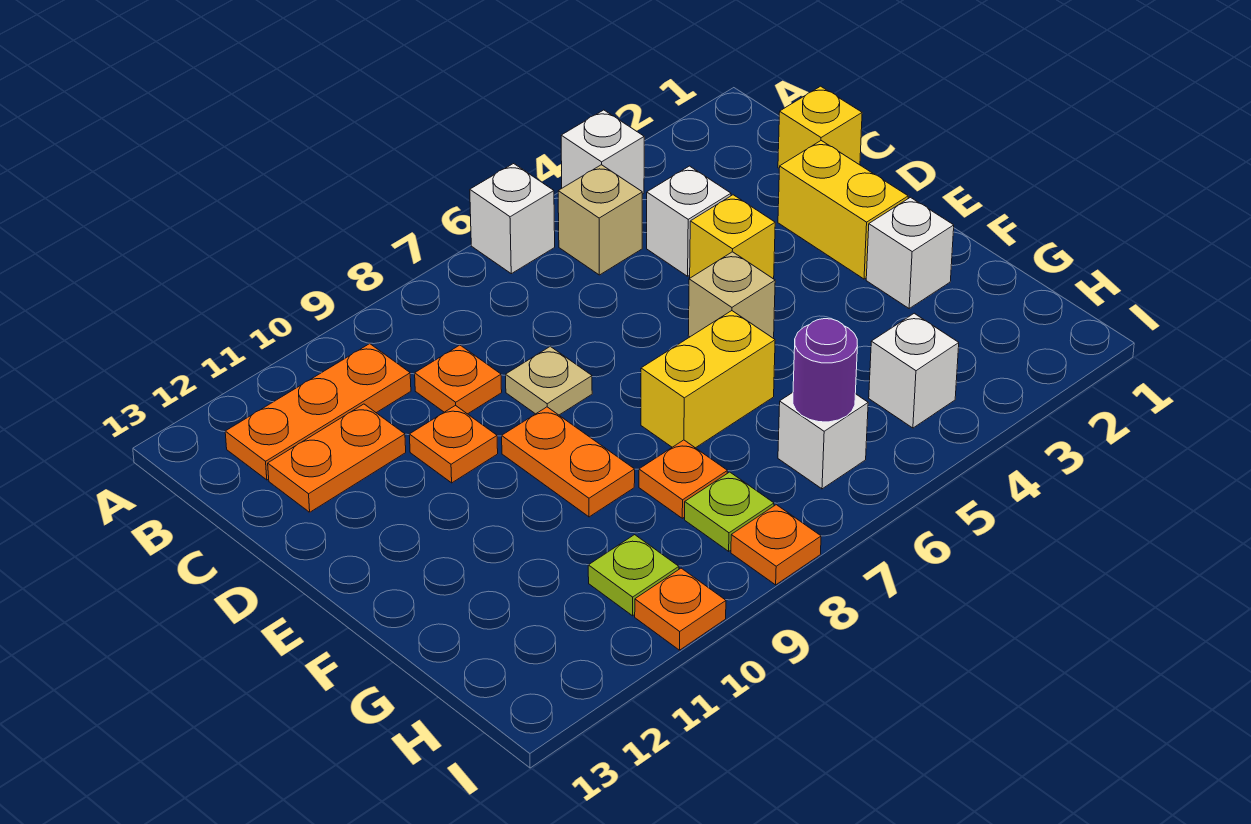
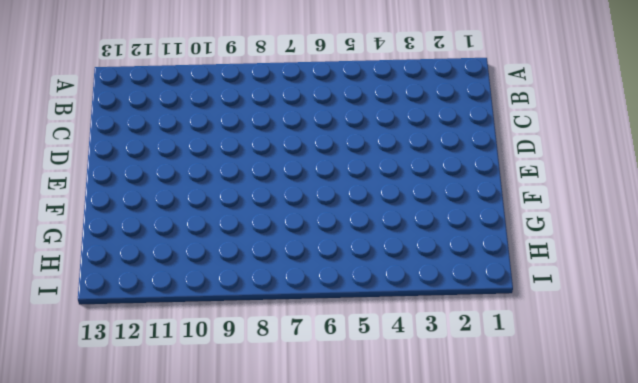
none -> white 1x1 brick [561,110,644,194]
none -> white 1x1 brick [470,164,555,274]
none -> tan 1x1 brick [558,165,642,275]

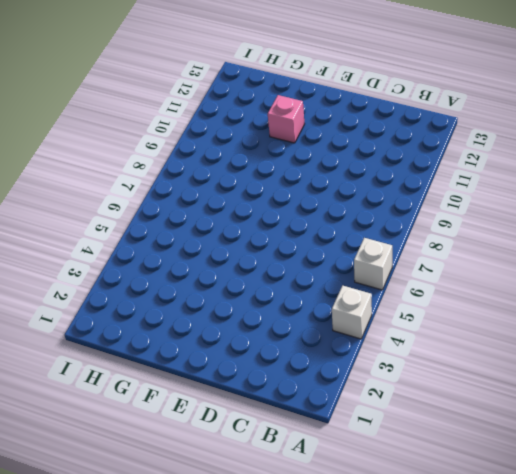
pink 1x1 brick [268,95,305,143] -> none
none -> tan 1x1 brick [558,165,642,275]
none -> orange 1x3 plate [225,344,411,480]
none -> yellow 1x1 brick [778,86,862,168]

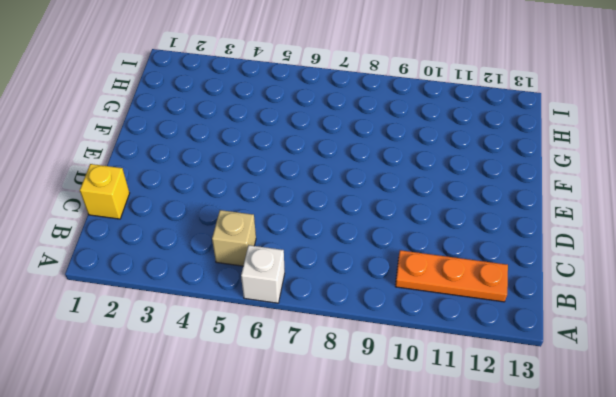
none -> white 1x1 brick [561,110,644,194]
none -> white 1x1 brick [647,166,731,276]
none -> orange 1x1 plate [415,345,502,414]

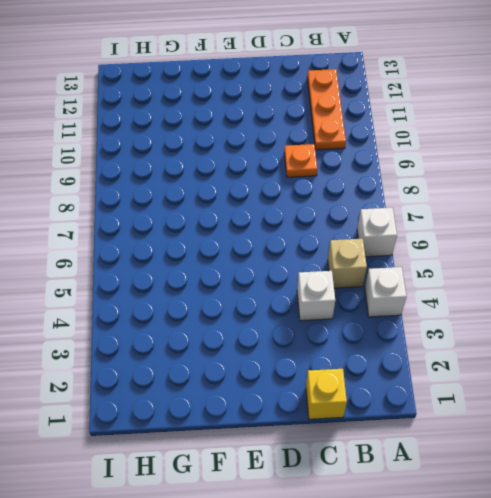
none -> orange 1x2 plate [268,404,406,512]
none -> yellow 1x2 brick [778,141,908,279]
none -> yellow 1x1 brick [690,195,775,279]

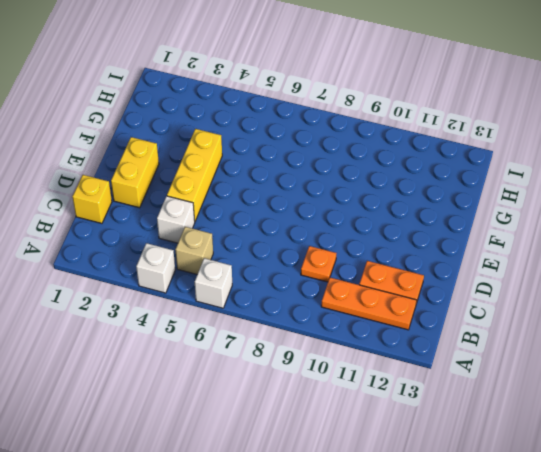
yellow 1x3 brick [167,129,222,221] -> yellow 1x1 brick [690,195,775,279]
none -> tan 1x1 plate [506,346,592,415]
none -> orange 1x1 plate [409,405,498,483]
none -> tan 1x1 brick [688,252,775,338]

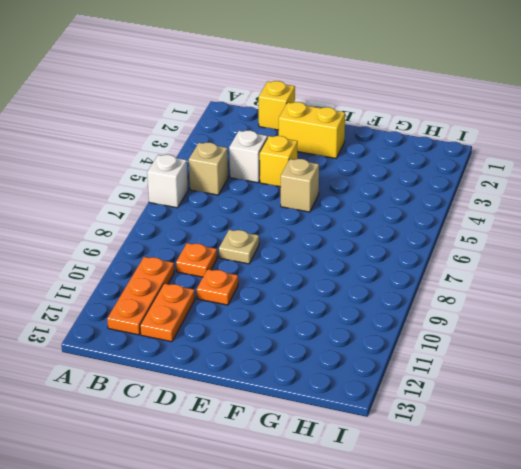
none -> white 1x1 brick [561,110,644,194]
none -> orange 1x2 plate [502,407,635,517]
none -> white 1x1 brick [866,197,954,308]

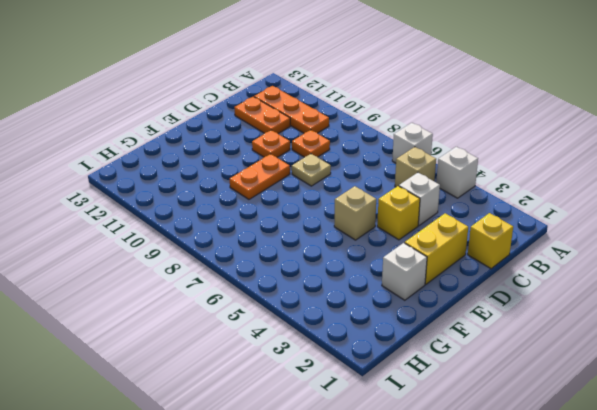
none -> yellow 1x2 brick [641,311,775,448]
none -> orange 1x1 plate [639,440,728,518]
none -> white 1x1 brick [869,313,959,428]

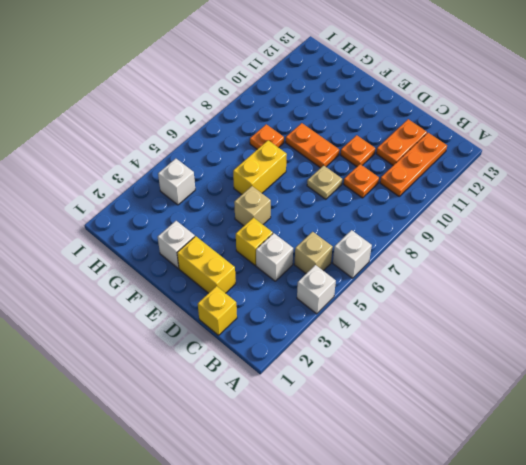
none -> white 1x1 brick [778,393,868,489]
none -> lime 1x1 plate [685,472,774,551]
none -> lime 1x1 plate [588,535,679,616]

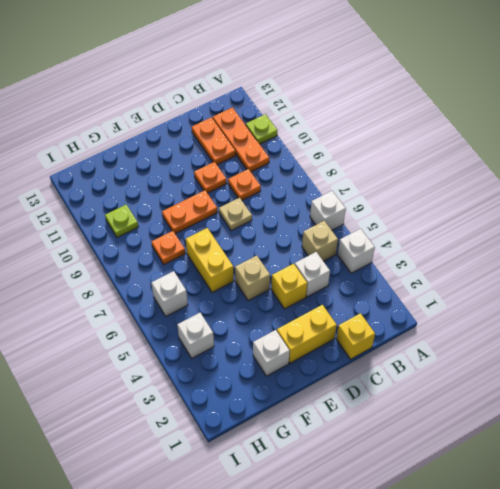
lime 1x1 plate [246,114,278,144] -> lime 1x1 plate moved to [685,472,774,551]
none -> orange 1x1 plate [731,505,821,585]
none -> orange 1x1 plate [635,568,726,650]
none -> purple 1x1 round brick [793,319,857,422]

